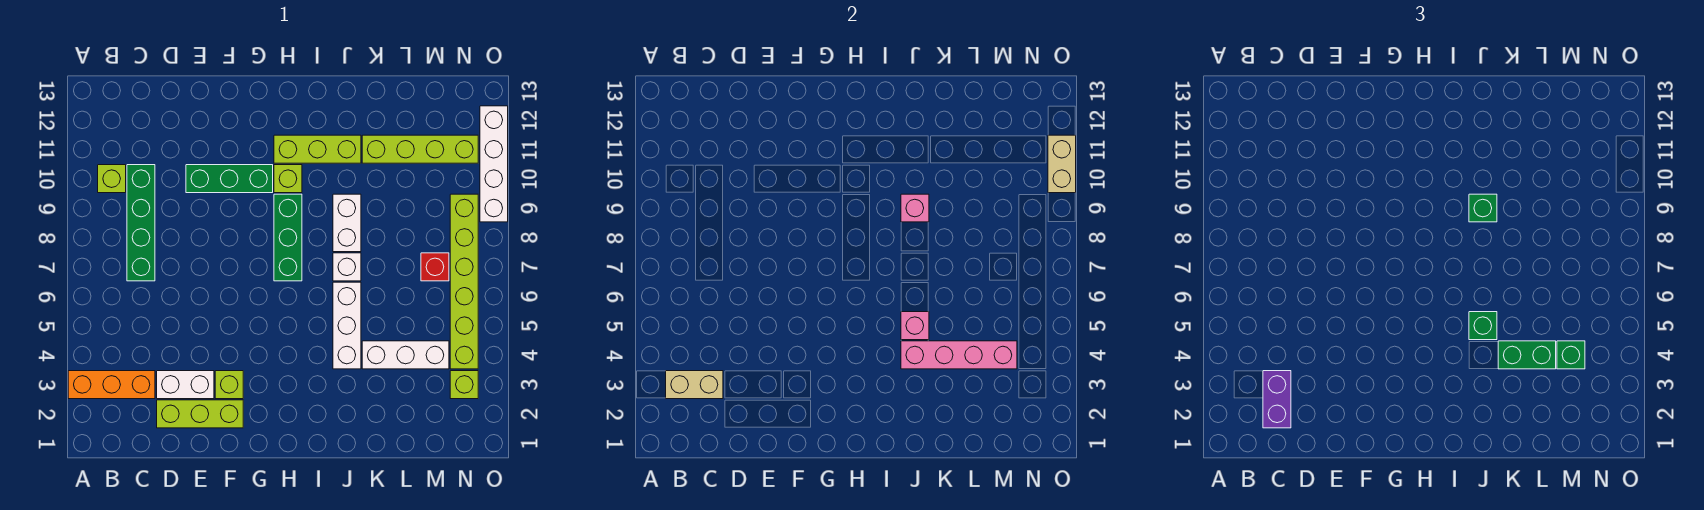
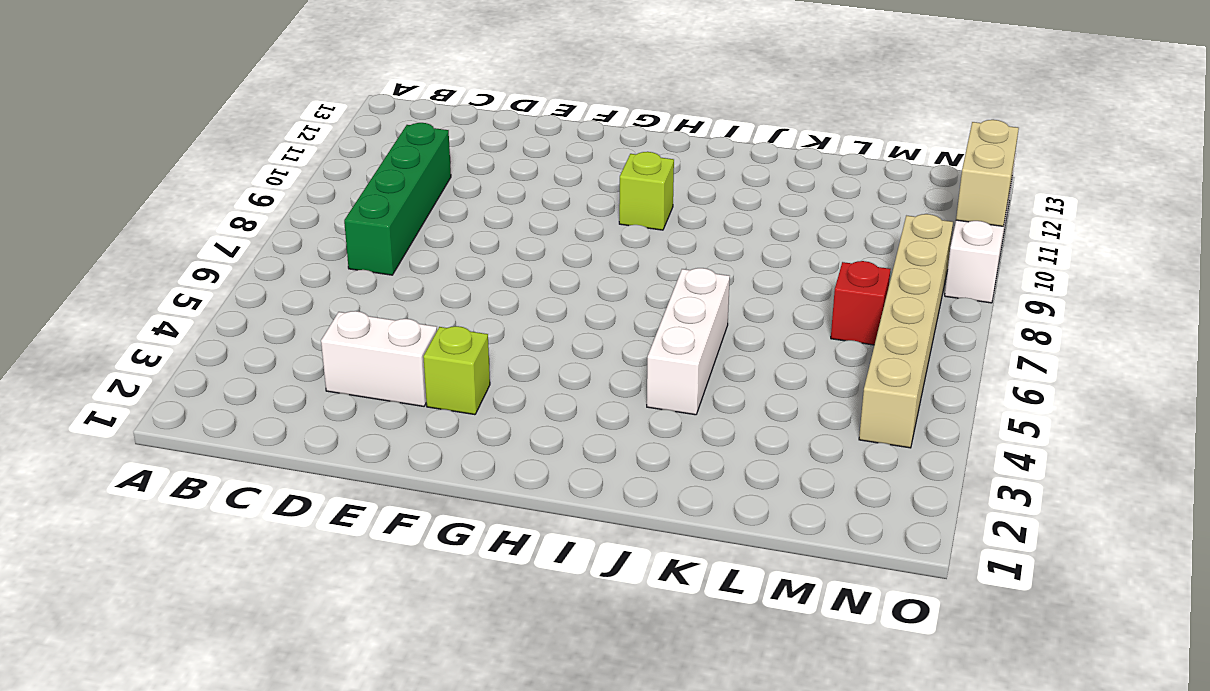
tan 1x6 brick [859,214,953,448] -> lime 1x6 brick [450,194,478,369]
none -> orange 1x3 brick [68,371,155,399]
none -> lime 1x1 brick [98,165,126,193]
none -> lime 1x3 brick [157,400,243,428]

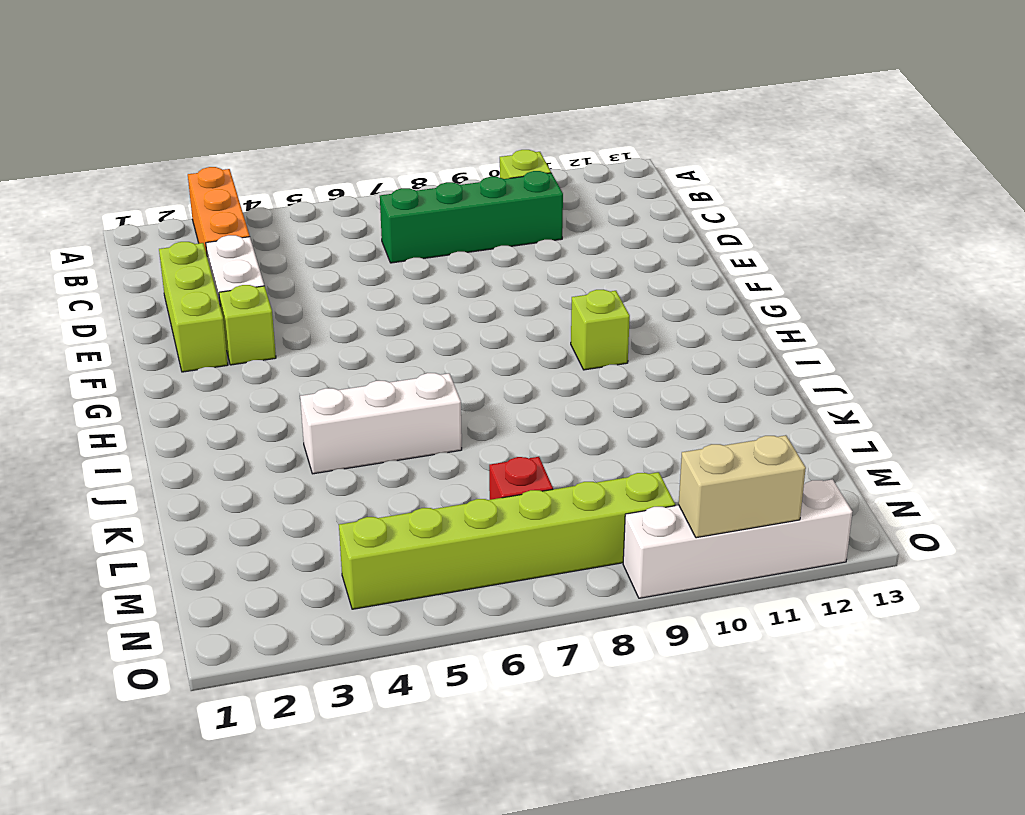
none -> green 1x3 brick [186,165,273,193]
none -> green 1x3 brick [274,194,302,281]
none -> lime 1x3 brick [274,135,361,163]

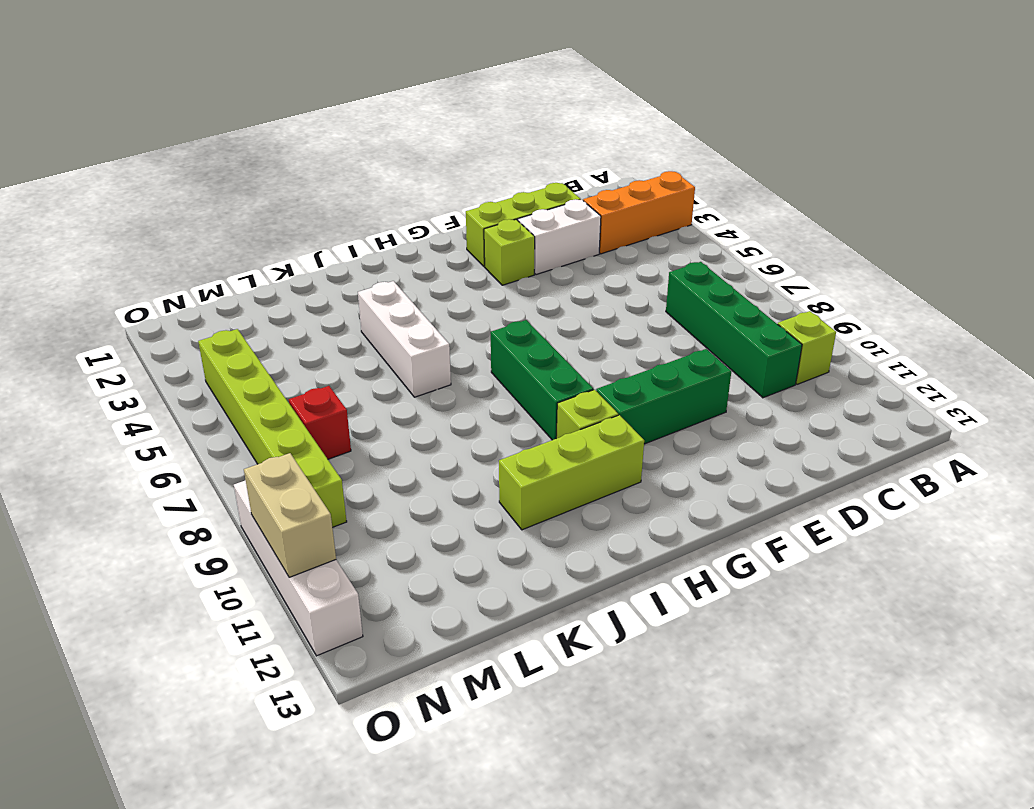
none -> white 1x1 brick [333,253,361,281]
none -> white 1x2 brick [333,194,361,252]
none -> white 1x3 brick [362,341,449,369]

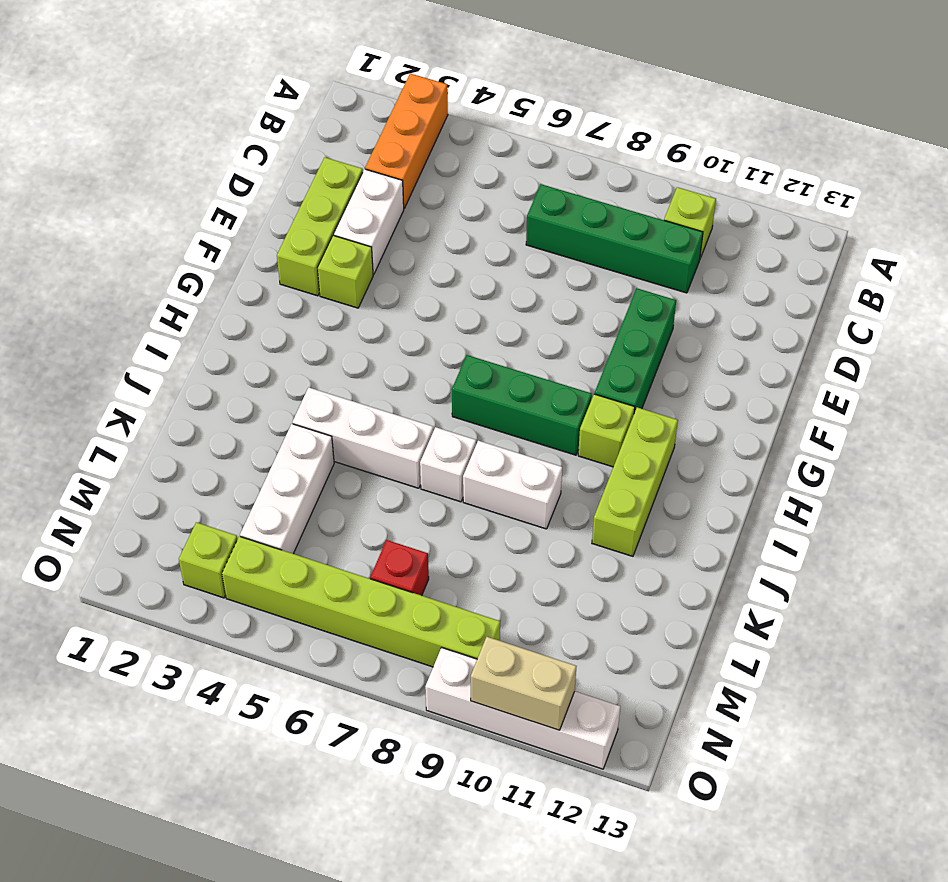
none -> lime 1x4 brick [362,135,478,163]
none -> tan 1x2 brick [666,371,723,399]
none -> pink 1x4 brick [901,341,1017,369]

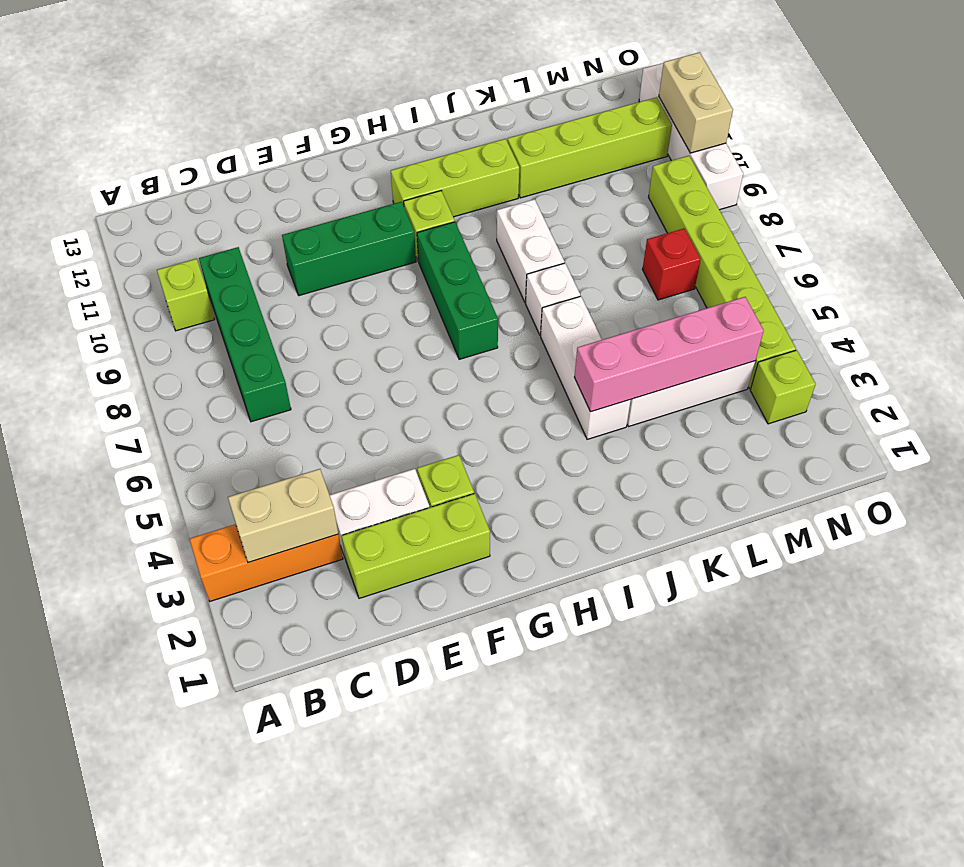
none -> pink 1x1 brick [901,312,929,340]
none -> pink 1x1 brick [901,194,929,222]
none -> purple 1x2 brick [1263,371,1291,428]

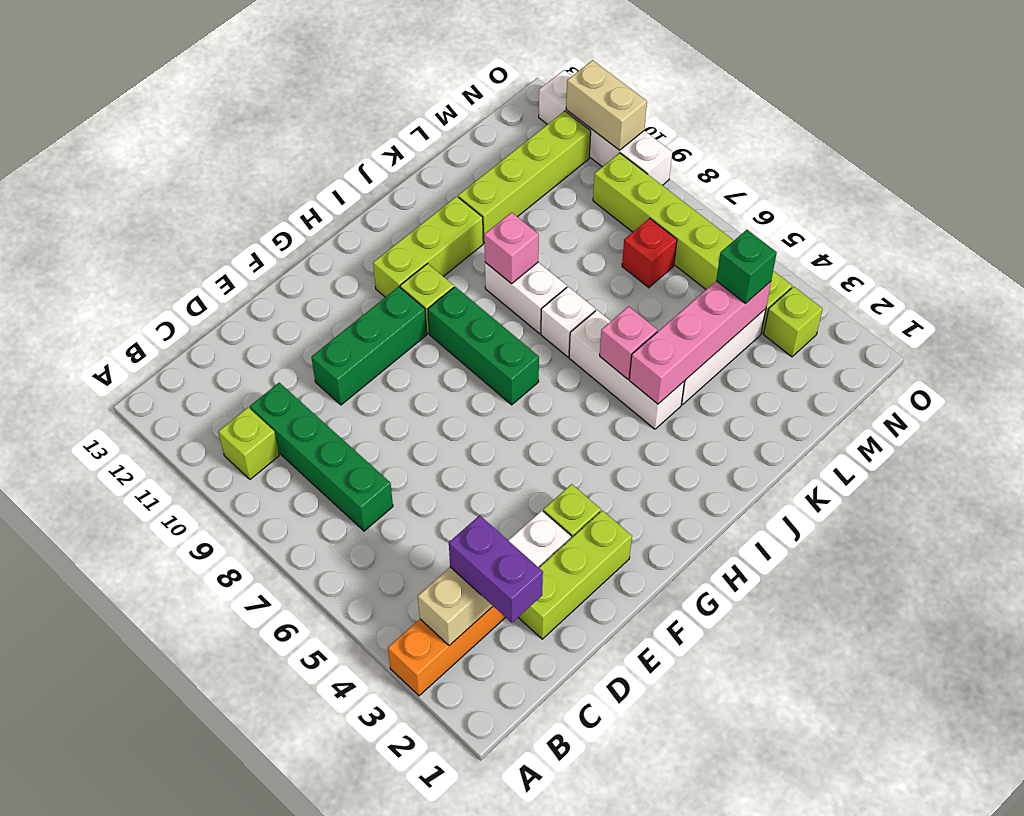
none -> green 1x1 brick [1469,312,1497,340]
none -> green 1x1 brick [1469,194,1497,222]
none -> green 1x2 brick [1498,341,1556,369]

